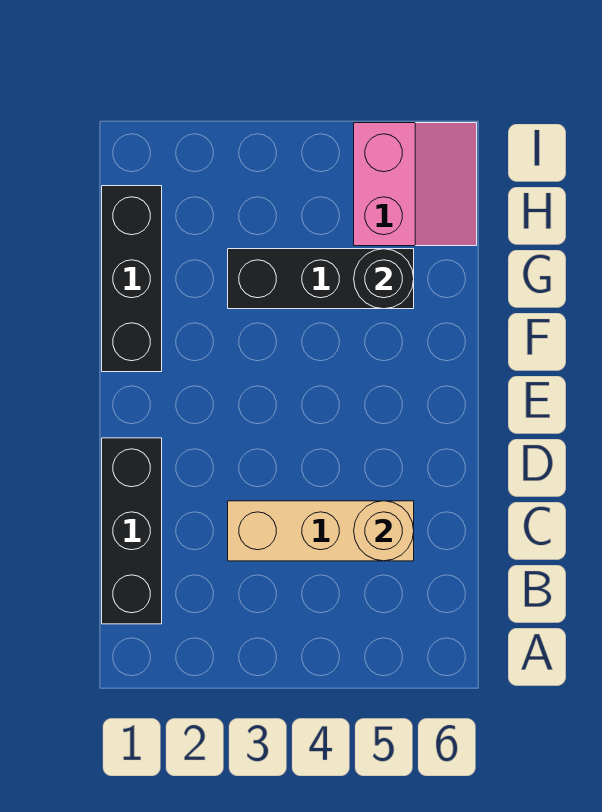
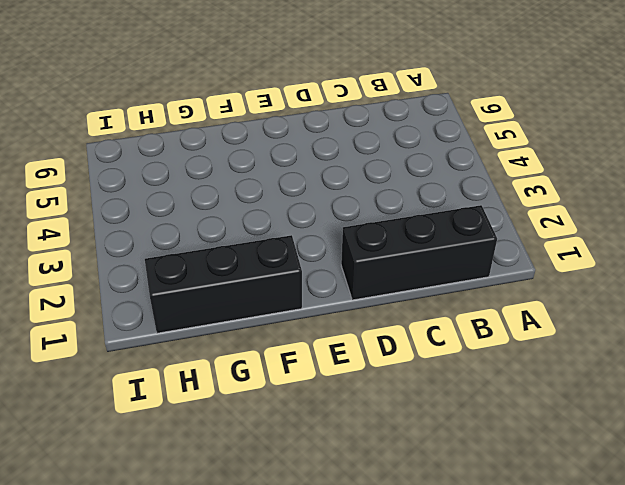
none -> tan 1x3 brick [228,501,414,561]
none -> black 1x3 brick [228,249,414,309]

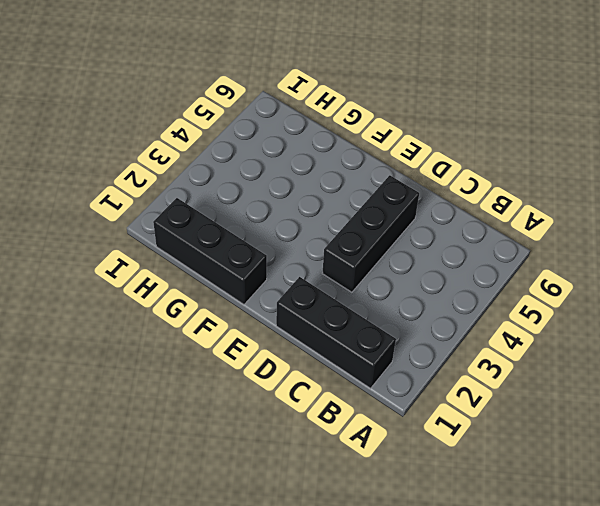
black 1x3 brick [322,175,419,292] -> black 1x3 brick moved to [228,249,414,309]
none -> tan 1x3 brick [228,501,414,561]
none -> pink 2x2 slope [354,123,477,246]

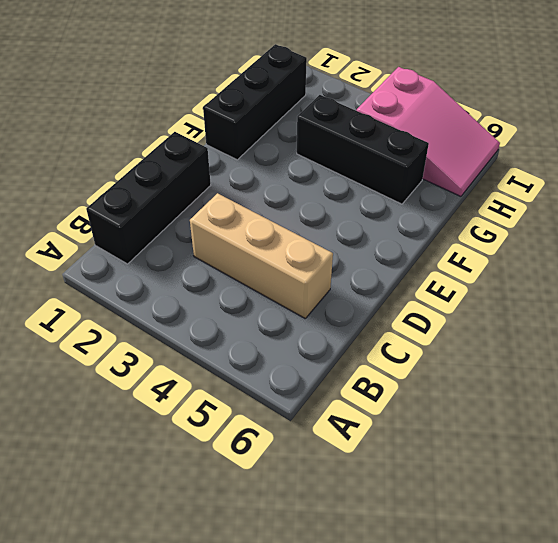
pink 2x3 slope [356,67,500,196] -> pink 2x2 slope [354,123,477,246]
none -> tan 1x1 round brick [354,501,414,561]
none -> black 1x1 round brick [354,249,414,309]

